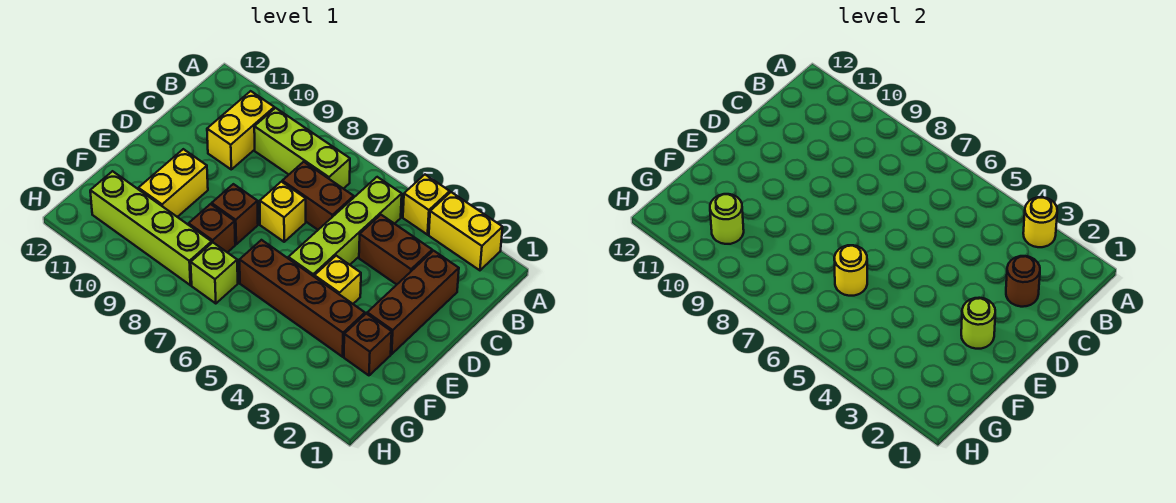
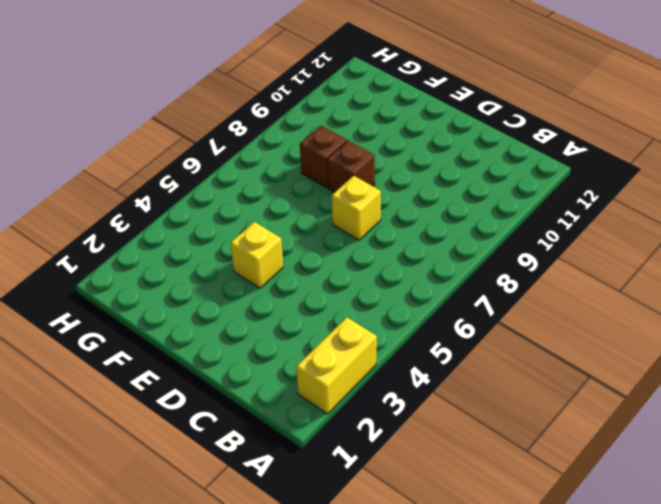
none -> yellow 1x1 brick [403,175,450,235]
none -> lime 1x4 brick [288,177,402,276]
none -> lime 1x3 brick [254,108,350,189]

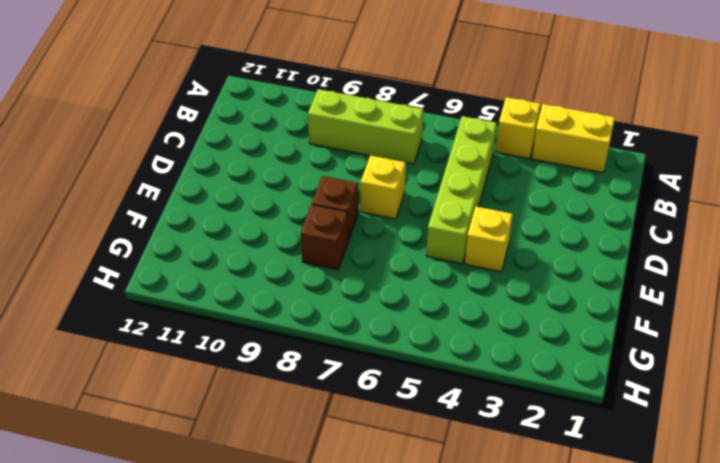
none -> yellow 1x2 brick [207,91,274,169]
none -> brown 1x3 brick [367,251,459,354]
none -> brown 1x2 brick [359,215,432,285]

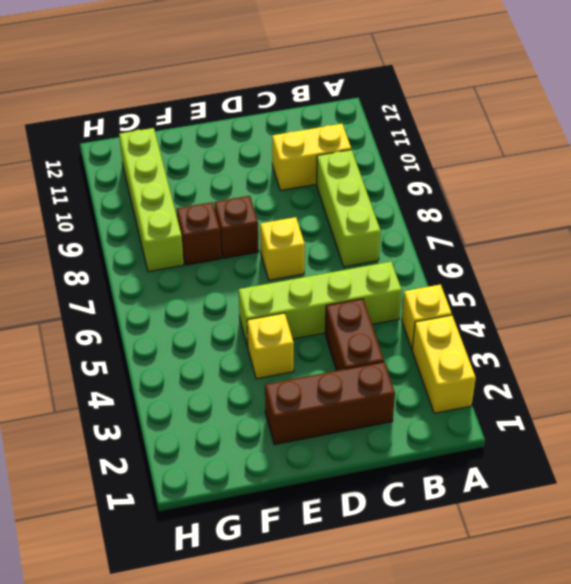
none -> brown 1x2 brick [282,162,354,230]
none -> yellow 1x2 brick [138,149,208,217]
none -> brown 1x1 brick [344,314,392,375]

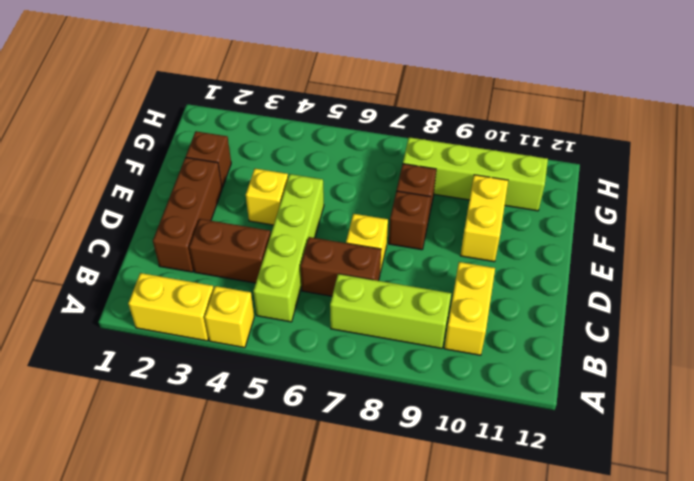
none -> brown 1x4 brick [240,240,365,357]
none -> lime 1x1 brick [191,242,238,304]
none -> yellow 1x1 round brick [1023,197,1057,247]

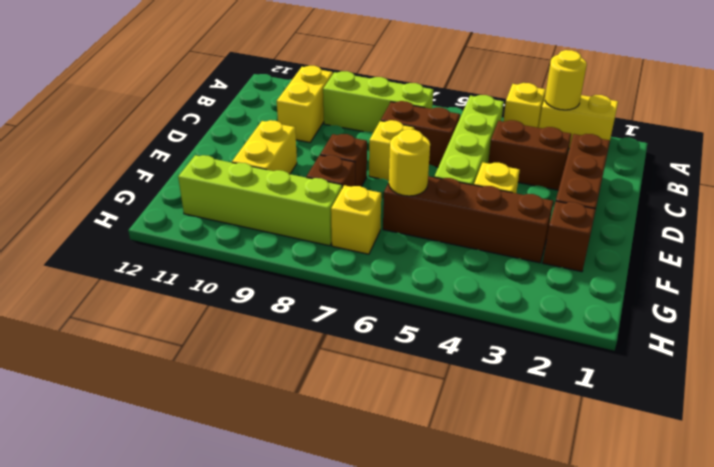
yellow 1x1 brick [331,185,381,254] -> lime 1x1 brick [191,242,238,304]
none -> brown 1x1 round brick [1006,256,1040,307]
none -> lime 1x1 round brick [961,298,995,349]
none -> lime 1x1 round brick [710,194,744,244]

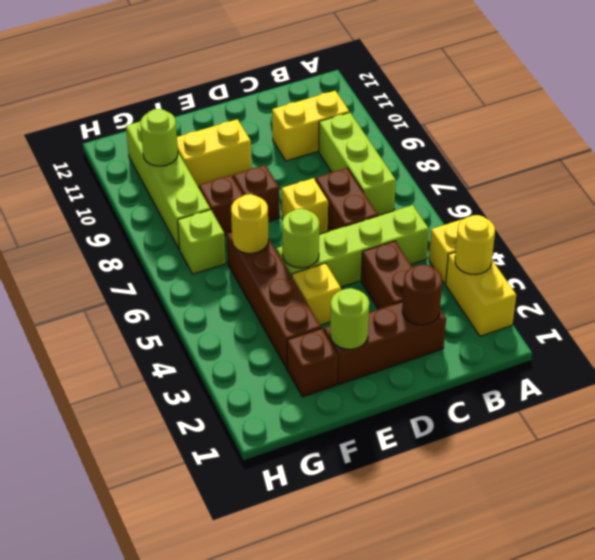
lime 1x1 round brick [282,209,319,268] -> none

